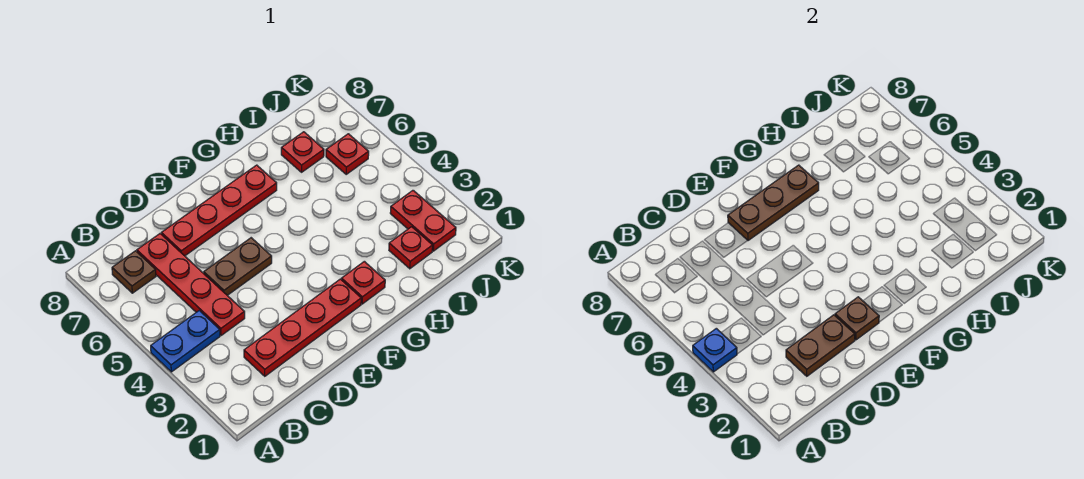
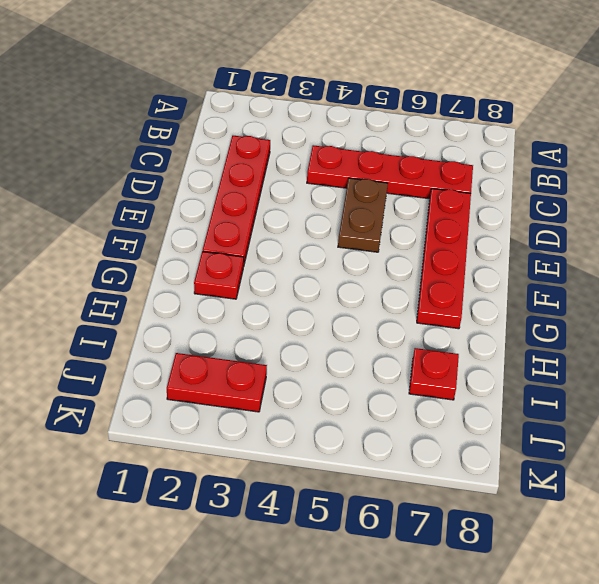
none -> blue 1x2 plate [151,310,220,372]
none -> brown 1x1 plate [112,251,156,293]
none -> red 1x1 plate [389,227,433,269]

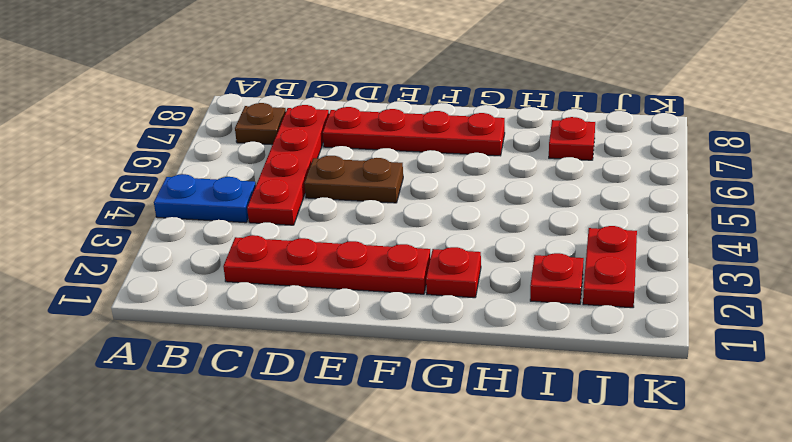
none -> red 1x1 plate [326,134,369,174]
none -> blue 1x1 plate [693,328,737,372]
none -> brown 1x2 plate [786,315,855,376]

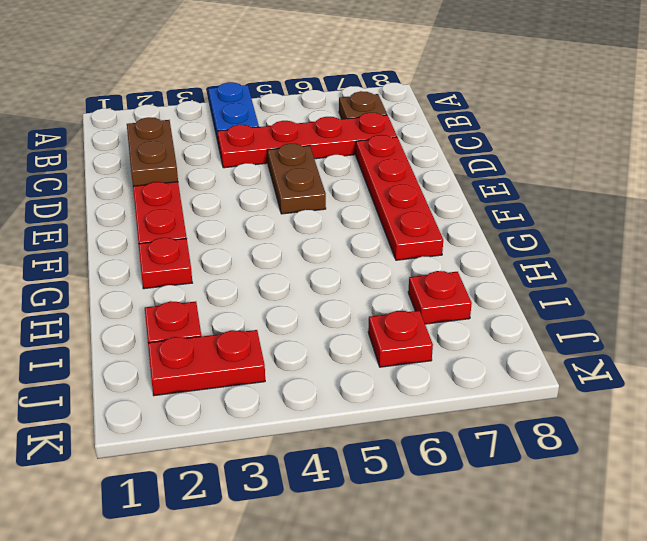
none -> blue 1x1 plate [693,328,737,372]
none -> brown 1x1 plate [835,297,879,340]
none -> brown 1x3 plate [728,165,819,241]

